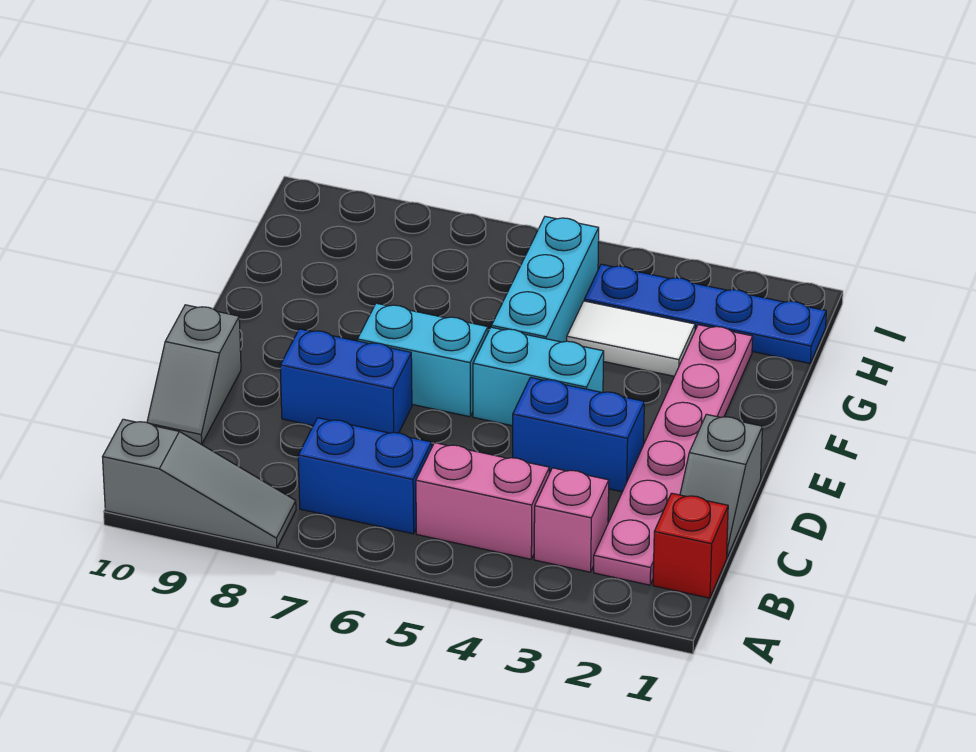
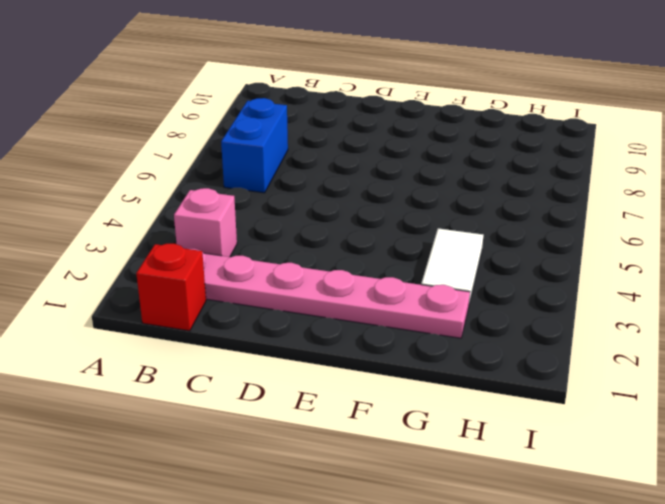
none -> grey 1x3 slope [103,419,296,548]
none -> pink 1x2 brick [416,443,549,559]
none -> grey 1x2 slope [680,414,762,557]

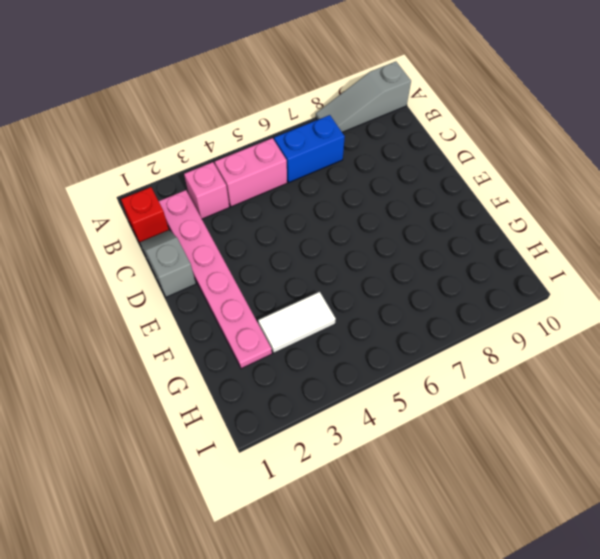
none -> grey 1x2 slope [147,305,241,444]
none -> blue 1x2 brick [513,377,644,492]
none -> blue 1x2 brick [280,329,412,433]

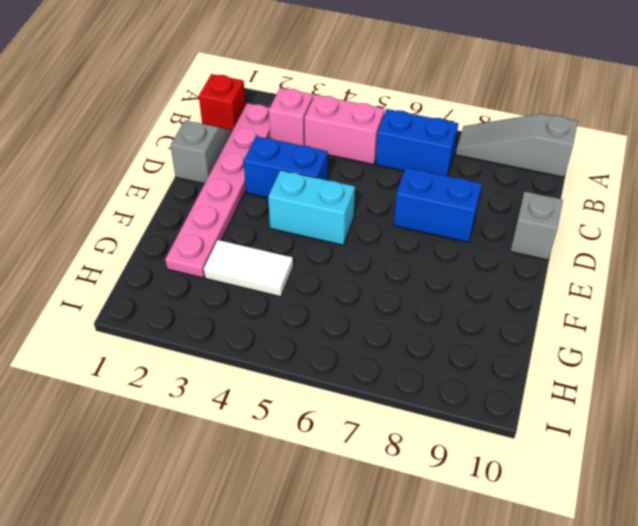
none -> cyan 1x2 brick [358,303,488,417]
none -> cyan 1x3 brick [491,217,599,342]
none -> blue 1x4 plate [584,264,826,363]

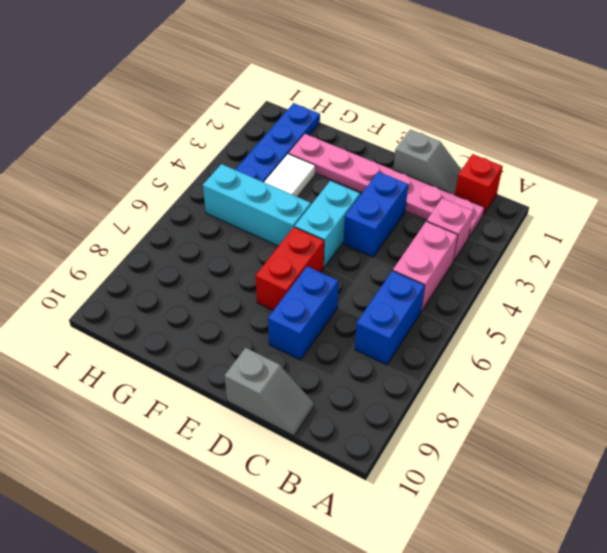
red 1x2 brick [256,227,324,311] -> cyan 1x2 brick [358,303,488,417]
none -> grey 1x3 slope [103,419,296,548]

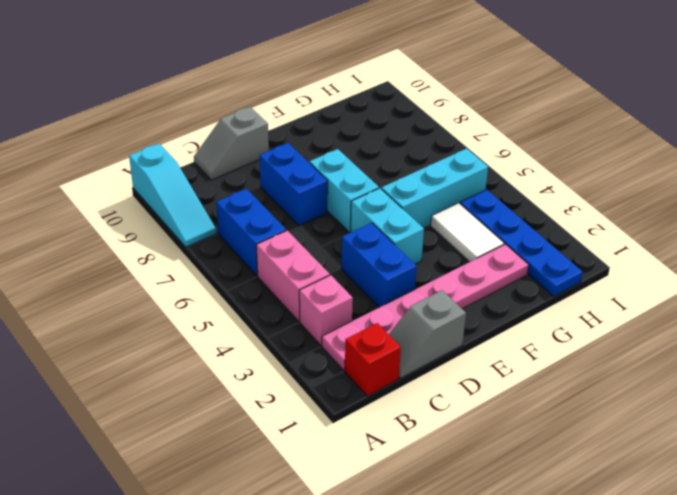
cyan 1x3 slope [129,144,216,247] -> grey 1x3 slope [103,419,296,548]

